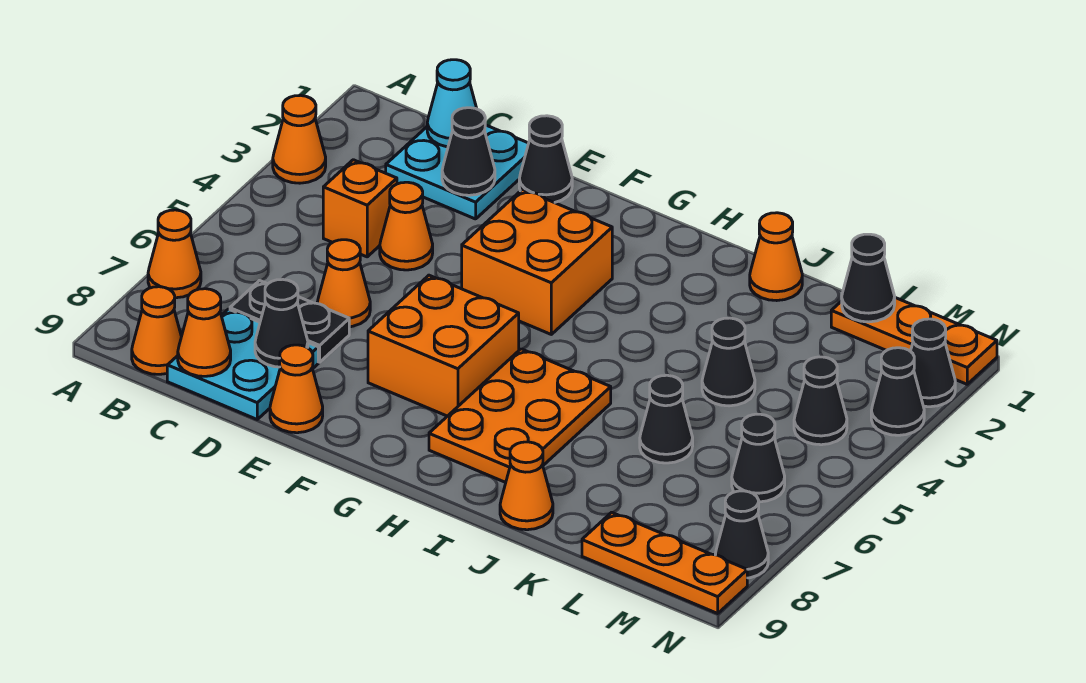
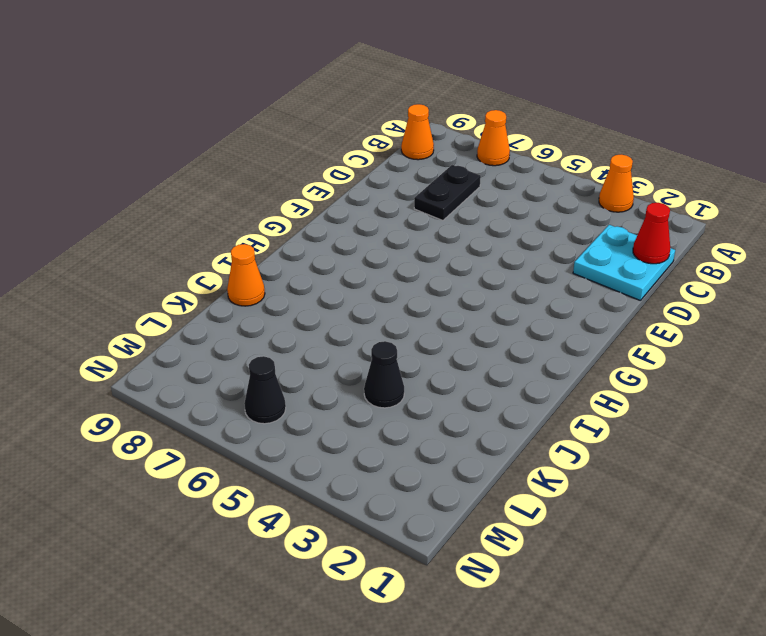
red 1x1 cone [633,203,670,264] -> cyan 1x1 cone [427,60,477,147]
none -> orange 1x1 brick [323,160,397,257]
none -> cyan 2x2 plate [167,309,318,419]
none -> orange 1x1 cone [380,182,433,270]
none -> orange 1x1 cone [317,240,370,327]

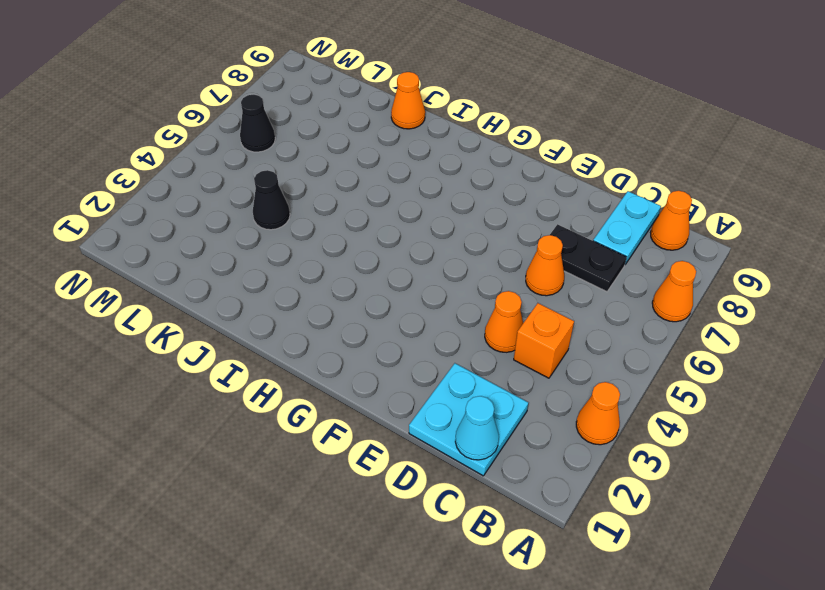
cyan 1x2 plate [593,191,661,264] -> cyan 2x2 plate [167,309,318,419]
none -> black 1x1 cone [519,116,572,203]
none -> orange 1x1 cone [270,345,323,433]
none -> orange 2x2 brick [462,189,612,334]
none -> orange 2x2 brick [368,275,519,416]

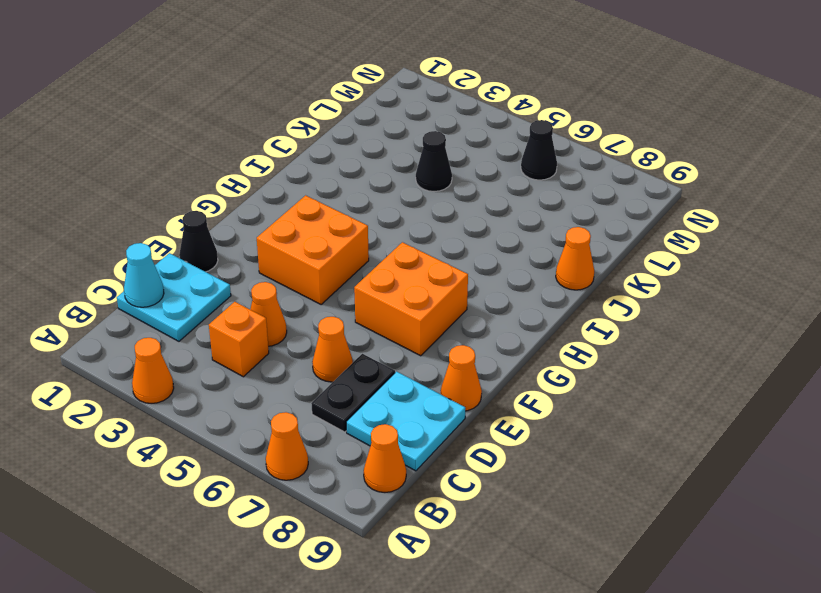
none -> orange 2x3 plate [429,349,611,482]
none -> orange 1x1 cone [750,213,802,301]
none -> black 1x1 cone [640,375,693,463]
none -> orange 1x3 plate [831,298,997,384]

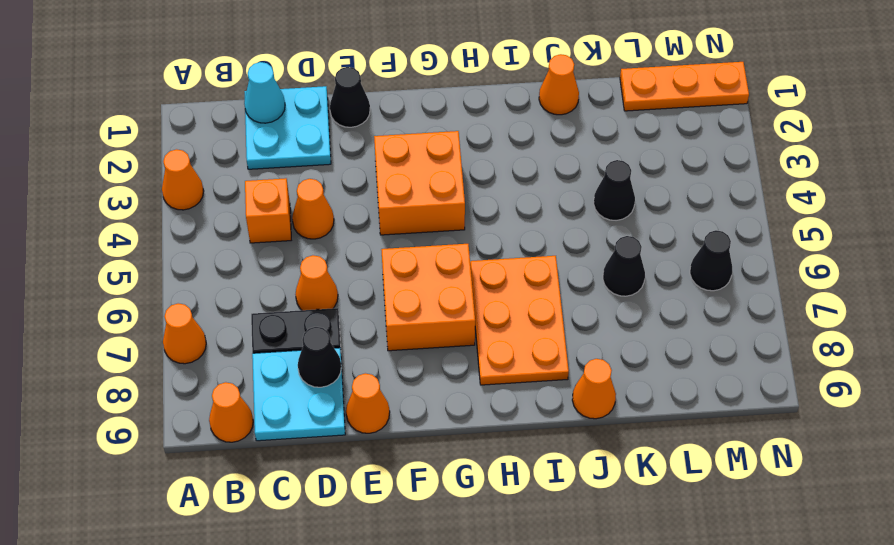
none -> orange 1x3 plate [582,512,747,613]
none -> black 1x1 cone [794,357,847,445]
none -> black 1x1 cone [911,319,955,407]
none -> black 1x1 cone [871,348,924,435]

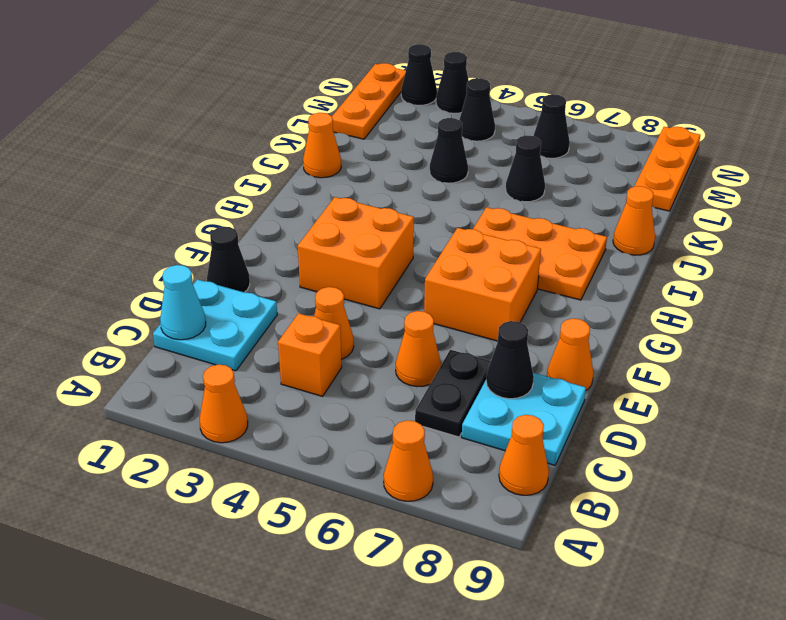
none -> black 1x1 cone [715,491,768,578]
none -> orange 1x1 cone [178,289,231,376]
none -> black 1x1 cone [442,108,495,195]
none -> black 1x1 cone [842,234,895,322]

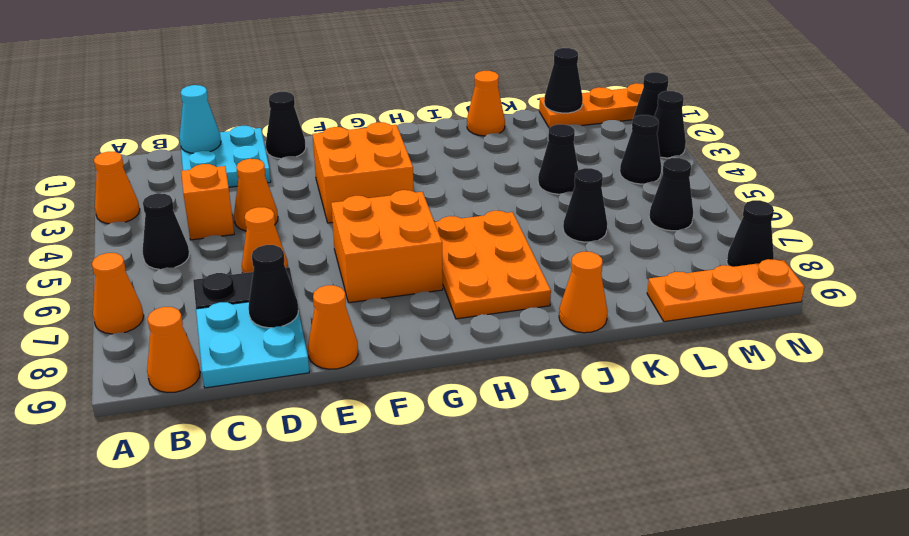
black 1x1 cone [143,193,189,269] -> black 1x1 cone moved to [442,108,495,195]
none -> orange 1x1 cone [178,289,231,376]

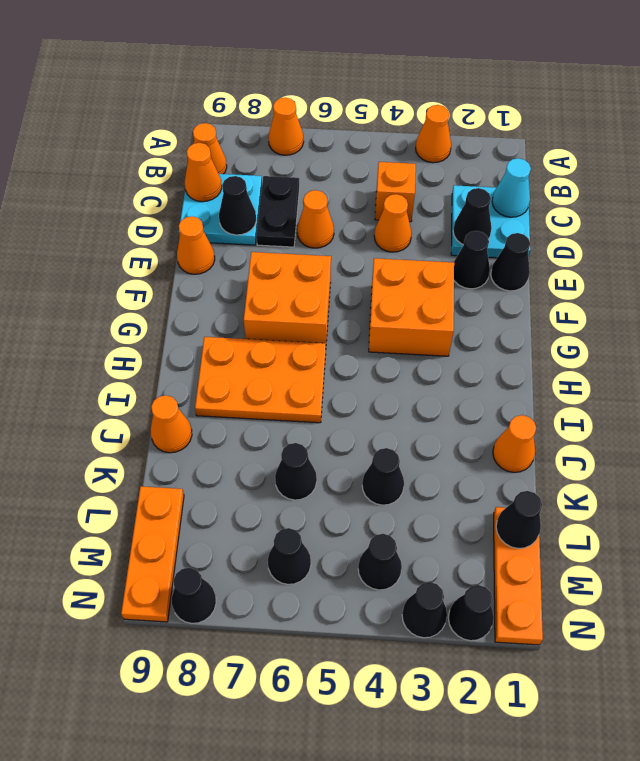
black 1x1 cone [454,231,490,289] -> none

